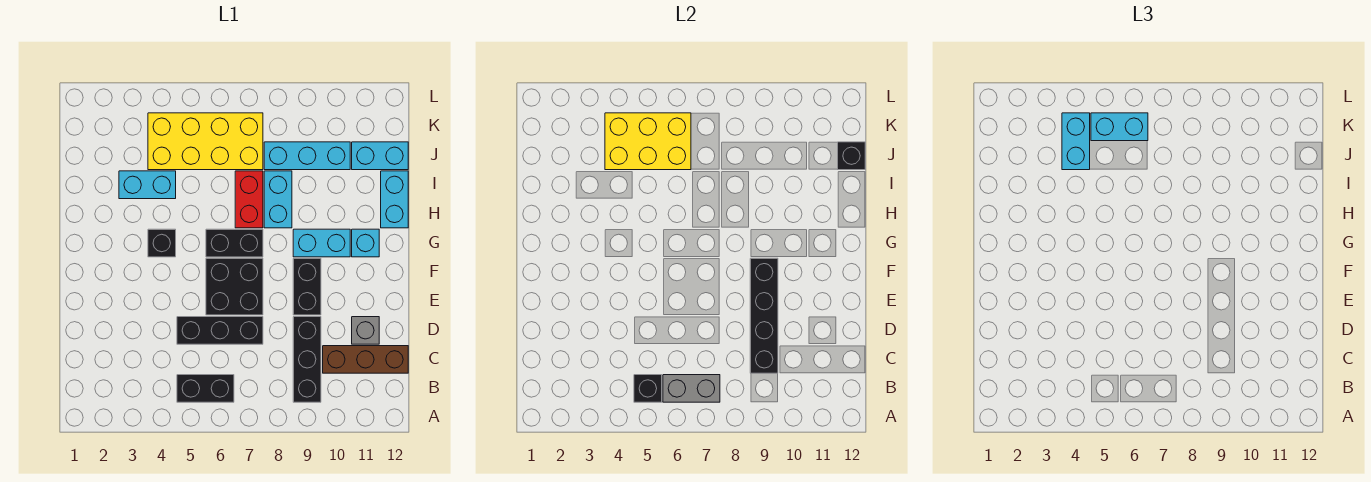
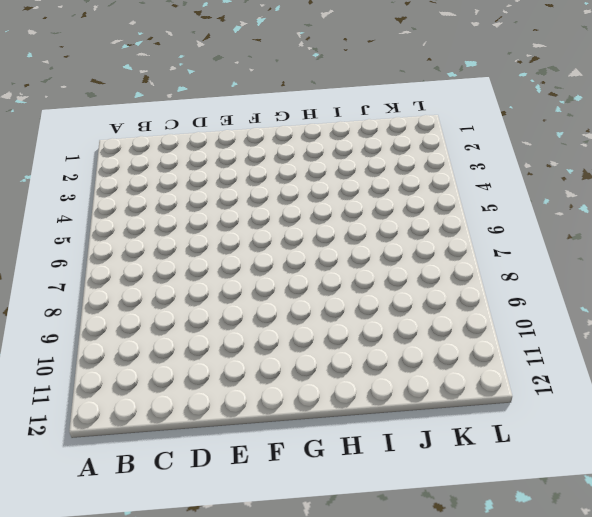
none -> black 1x2 brick [177,375,234,402]
none -> black 1x3 brick [293,317,321,402]
none -> brown 1x3 brick [323,346,408,373]

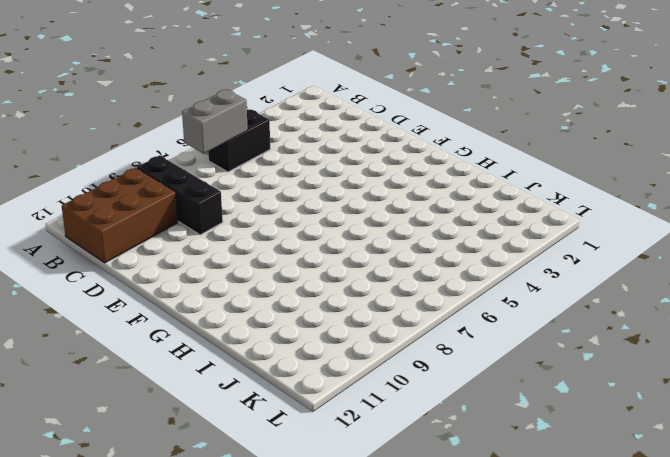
brown 2x3 brick [62,168,178,263] -> brown 1x3 brick [323,346,408,373]
none -> black 1x3 brick [177,317,263,344]
none -> grey 1x1 brick [352,317,379,344]
none -> black 2x2 brick [206,258,263,315]

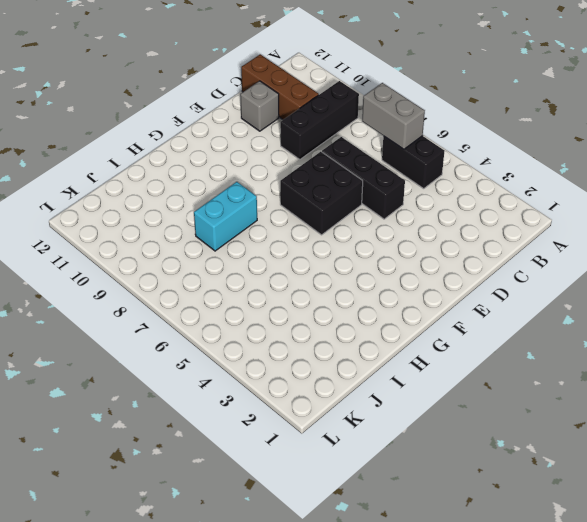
none -> black 1x2 brick [293,258,321,315]
none -> black 1x1 brick [148,229,176,257]
none -> black 1x2 brick [206,229,263,257]

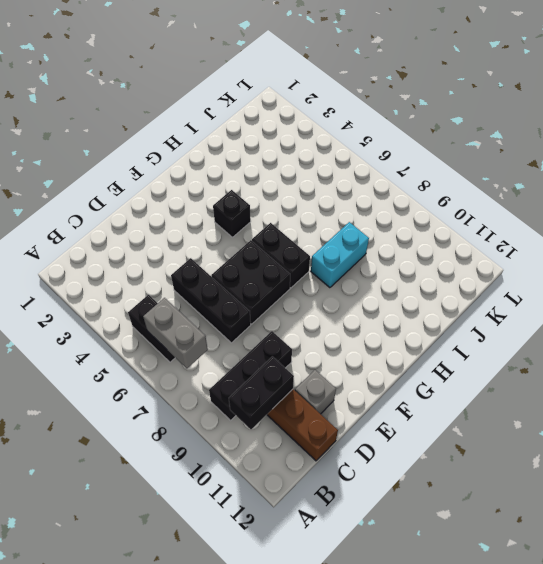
black 1x2 brick [229,356,294,429] -> black 1x2 brick moved to [293,258,321,315]
none -> cyan 1x2 brick [293,229,350,257]
none -> cyan 1x1 brick [352,229,379,257]
none -> red 1x2 brick [235,171,263,228]

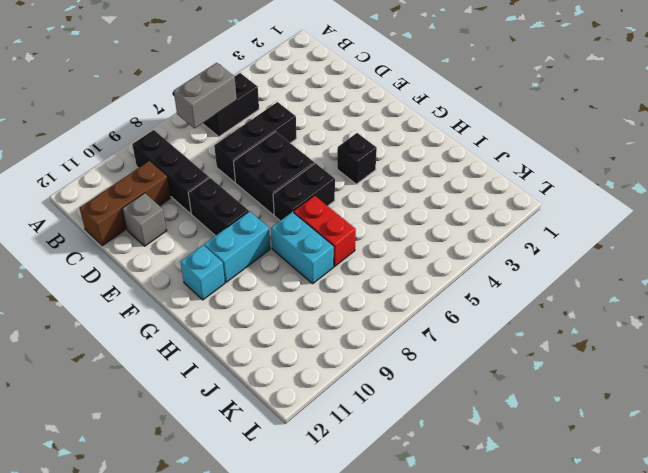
none -> cyan 1x2 brick [381,171,408,228]
none -> cyan 1x2 brick [119,171,176,199]
none -> yellow 2x4 brick [148,113,263,170]

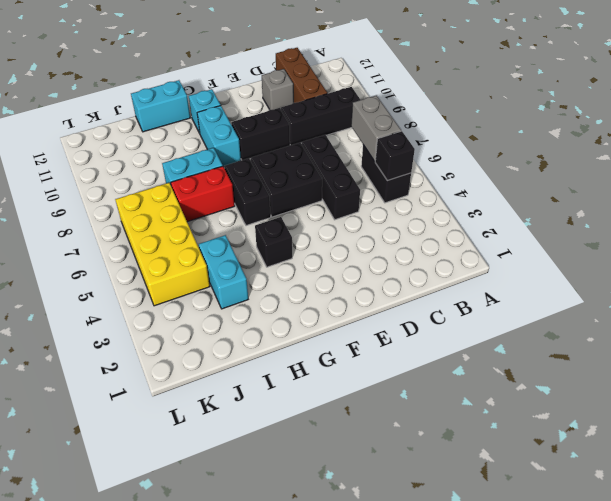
none -> cyan 1x3 brick [264,142,350,170]
none -> cyan 1x2 brick [352,142,408,170]
none -> black 1x4 brick [750,258,778,373]

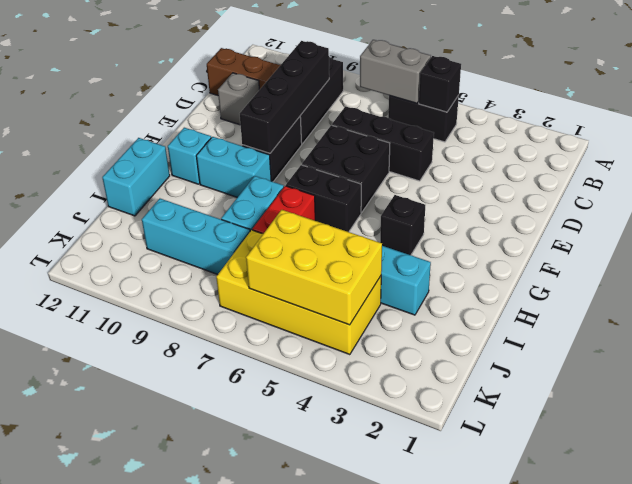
none -> cyan 1x2 brick [352,142,408,170]
none -> black 1x1 brick [838,142,865,170]
none -> cyan 1x2 brick [1062,113,1090,170]

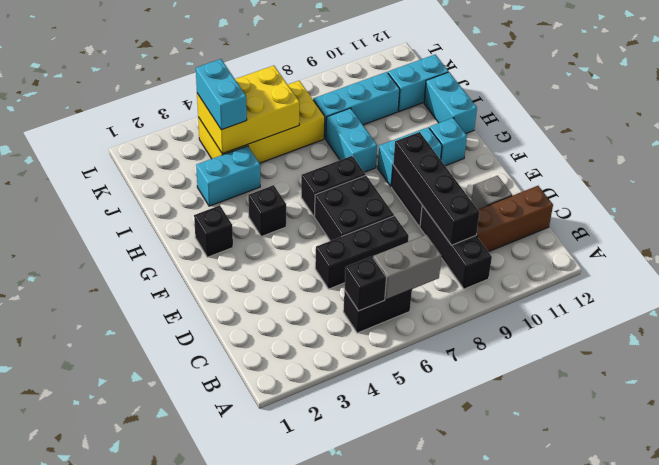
black 1x1 brick [194,205,233,257] -> black 1x1 brick moved to [838,142,865,170]
none -> red 1x2 brick [235,171,263,228]
none -> cyan 1x2 brick [1091,113,1148,141]

